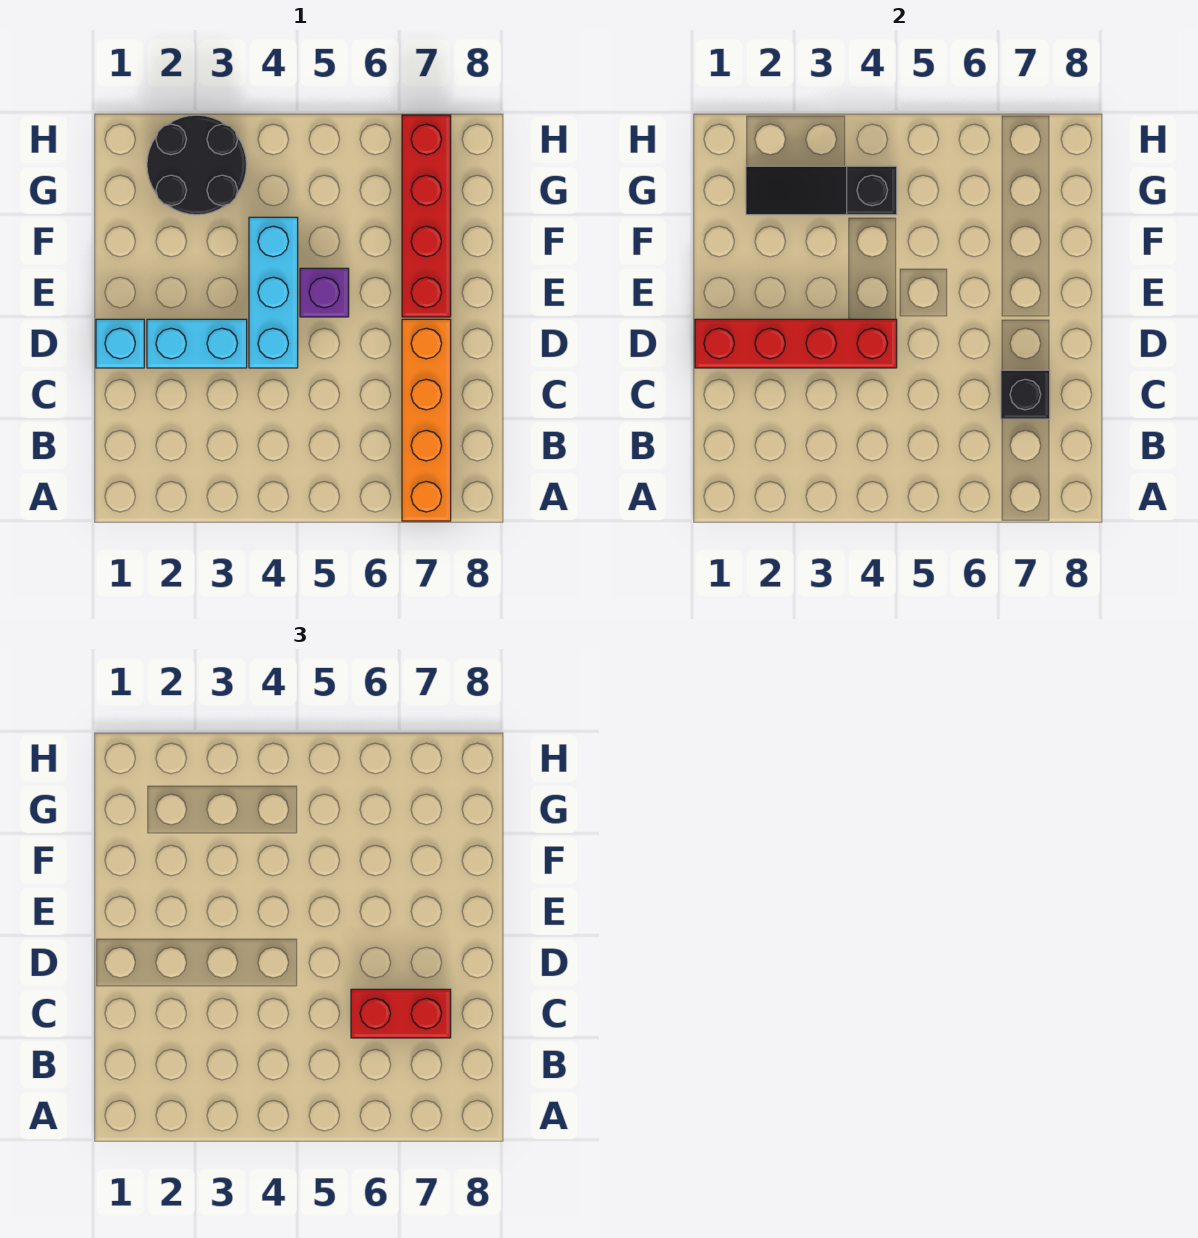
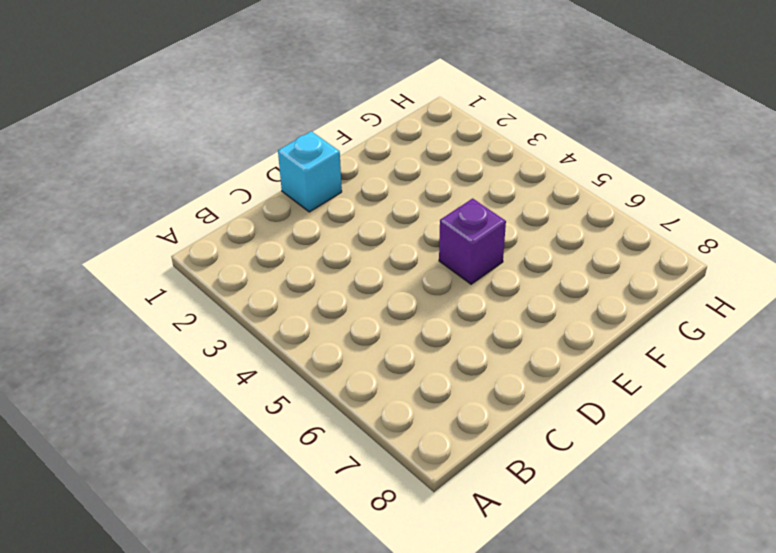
none -> orange 1x4 brick [402,319,451,521]
none -> cyan 1x2 brick [147,319,247,368]

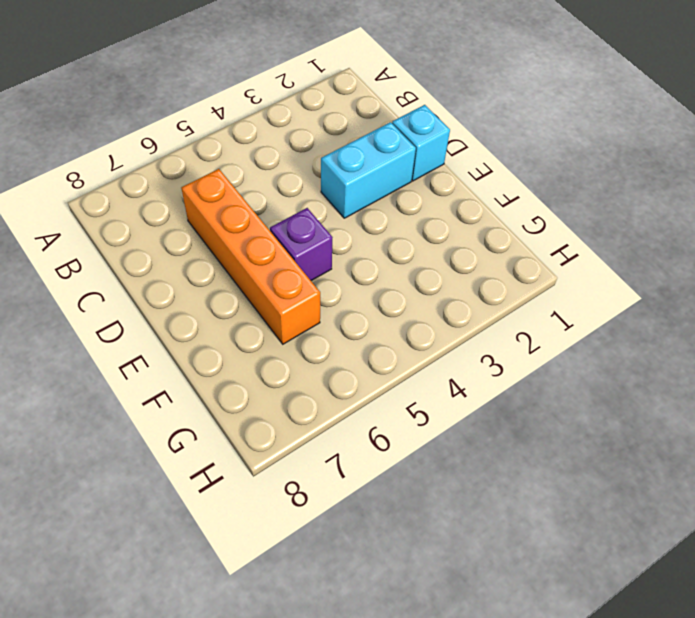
orange 1x4 brick [181,169,320,344] -> orange 1x4 brick moved to [402,319,451,521]
none -> cyan 1x3 brick [249,217,298,368]
none -> red 1x4 brick [402,115,451,317]

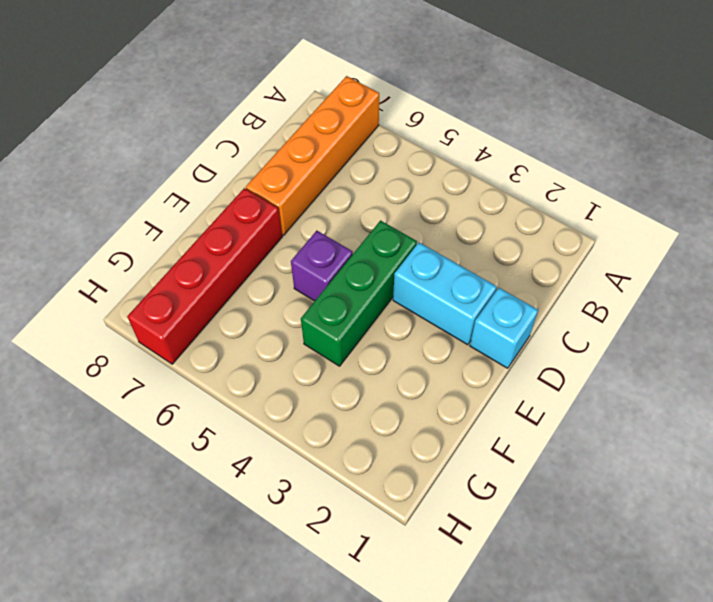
green 1x3 brick [301,221,417,366] -> cyan 1x3 brick [249,217,298,368]
none -> black 2x2 round brick [147,115,247,215]
none -> black 1x1 brick [1001,370,1050,419]

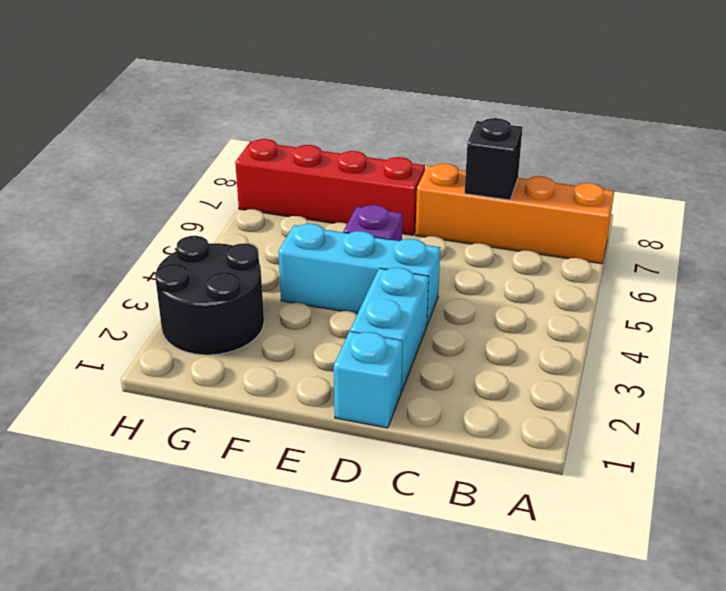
none -> red 1x4 brick [695,319,897,368]
none -> black 1x3 slope [746,166,897,215]

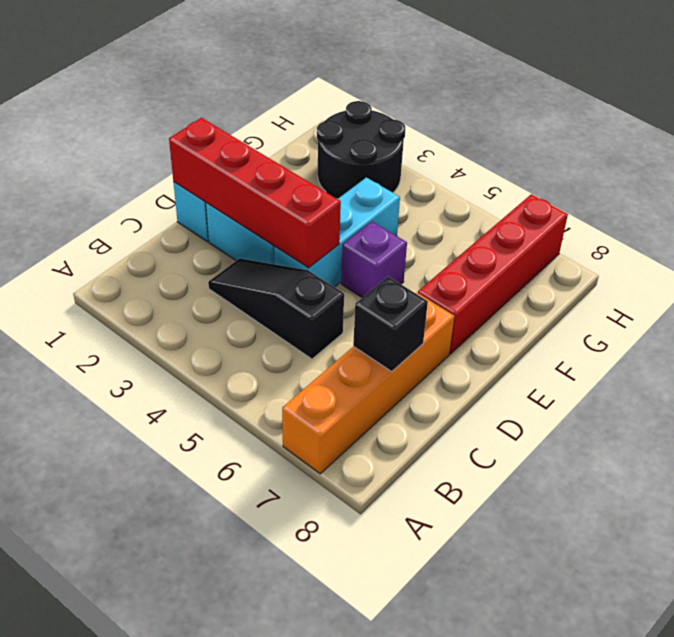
black 1x3 slope [208,258,344,359] -> black 1x3 slope moved to [746,166,897,215]
none -> red 1x2 brick [351,989,451,1038]

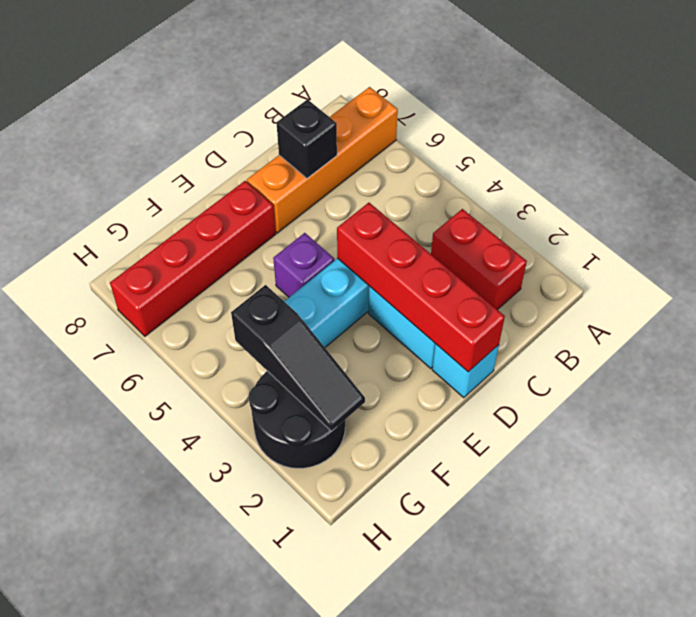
red 1x2 brick [431,209,527,310] -> red 1x2 brick moved to [351,989,451,1038]

